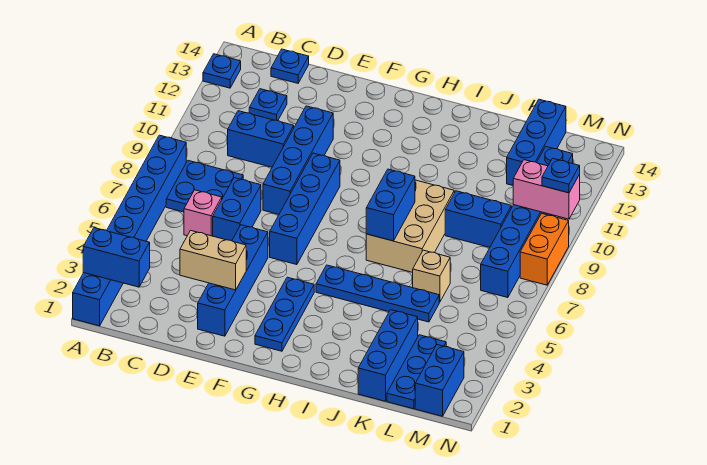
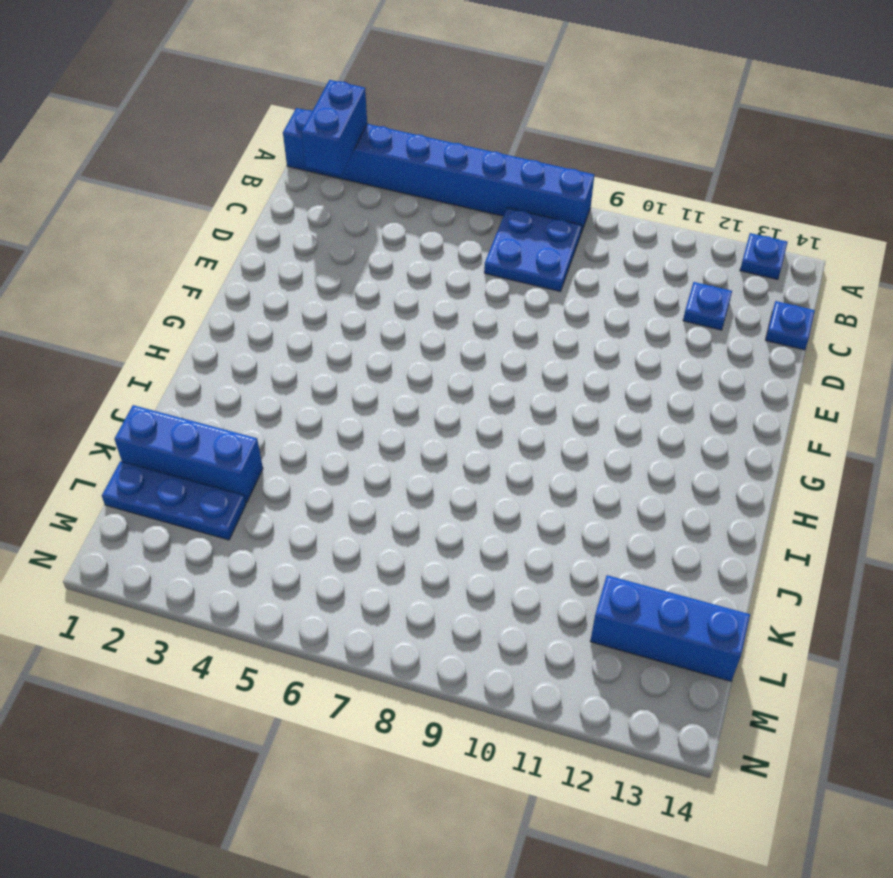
none -> pink 1x1 brick [184,190,222,236]
none -> blue 1x2 brick [228,111,294,167]
none -> blue 1x2 brick [213,178,261,241]

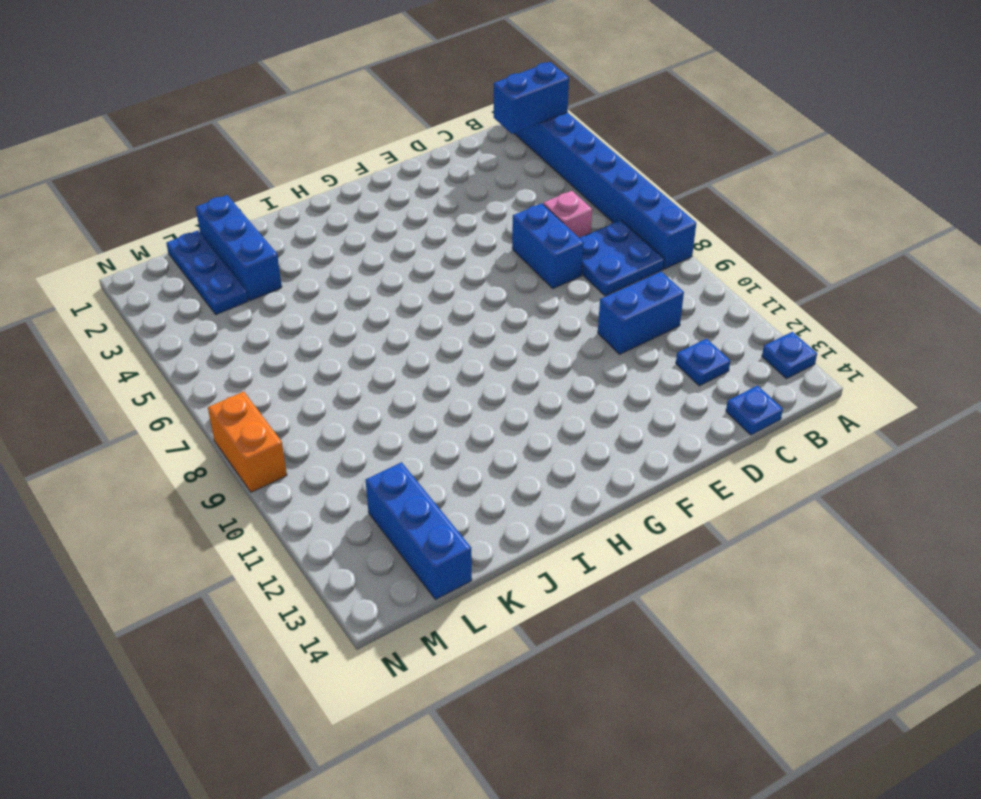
none -> blue 1x4 brick [198,225,268,336]
none -> blue 1x4 brick [263,106,333,214]
none -> blue 1x4 brick [270,153,340,265]

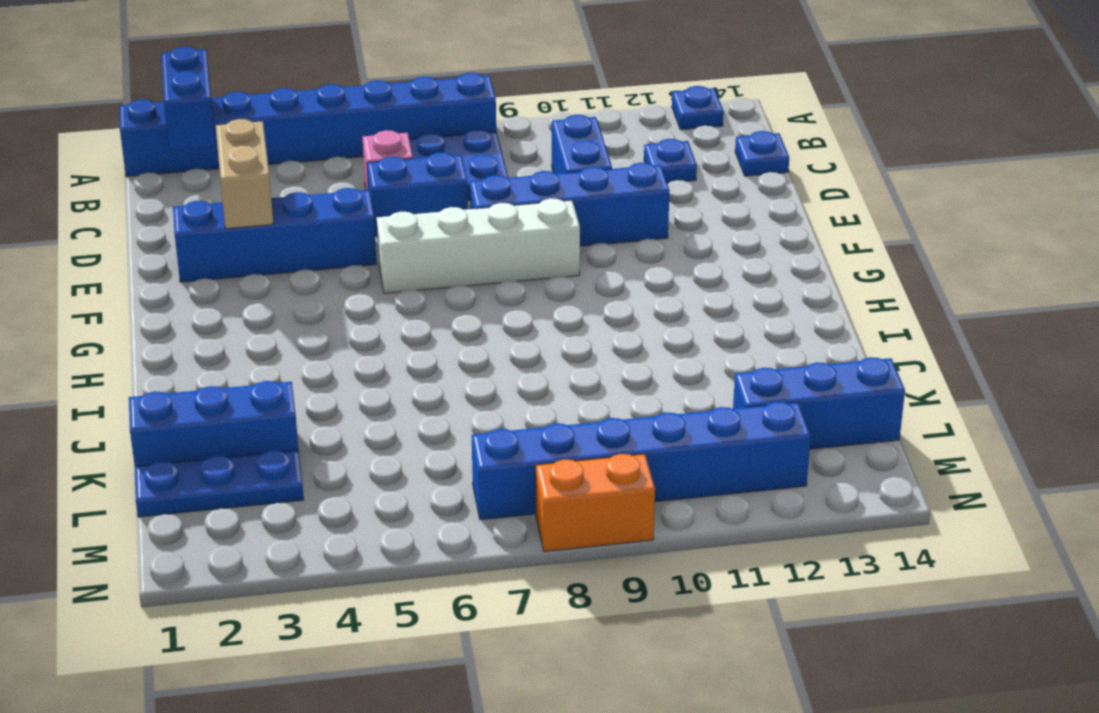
white 1x4 brick [377,198,580,293] -> blue 1x4 brick [270,153,340,265]
none -> blue 1x3 plate [255,277,314,351]
none -> blue 1x4 plate [316,265,439,322]
none -> tan 2x3 brick [366,180,454,272]

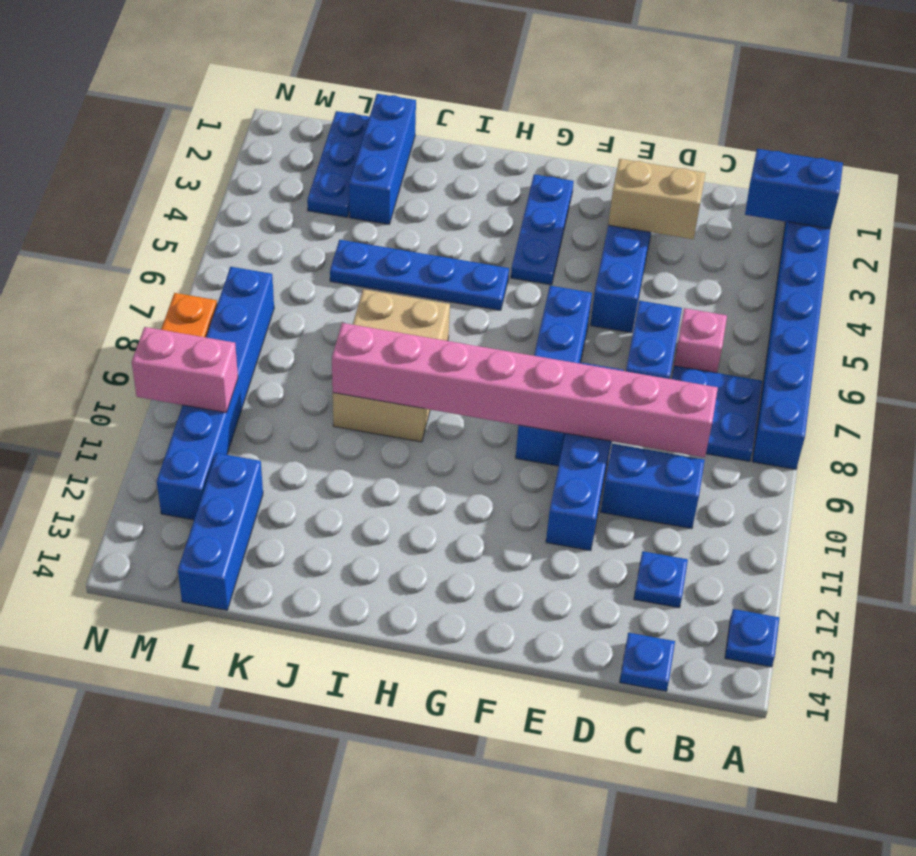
pink 1x8 brick [332,323,718,457] -> none
none -> tan 1x1 brick [413,250,450,302]
none -> blue 1x2 brick [445,191,511,247]
none -> blue 1x2 brick [415,345,464,416]

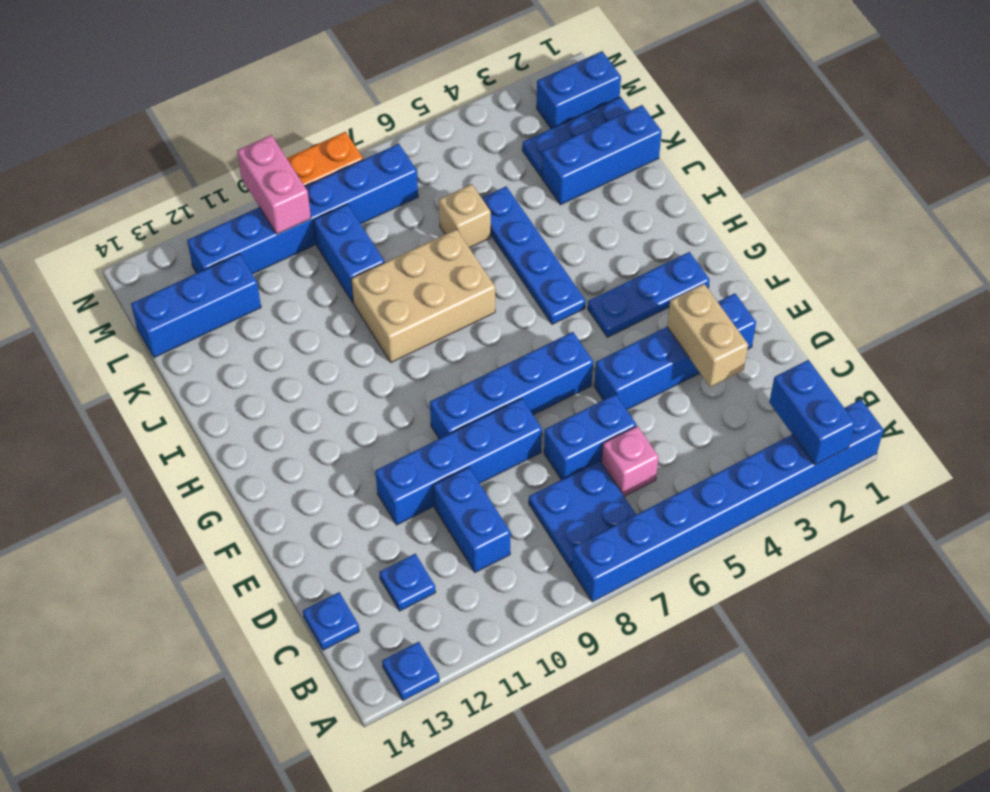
none -> blue 1x2 brick [366,169,415,241]
none -> blue 1x1 plate [542,158,580,193]

